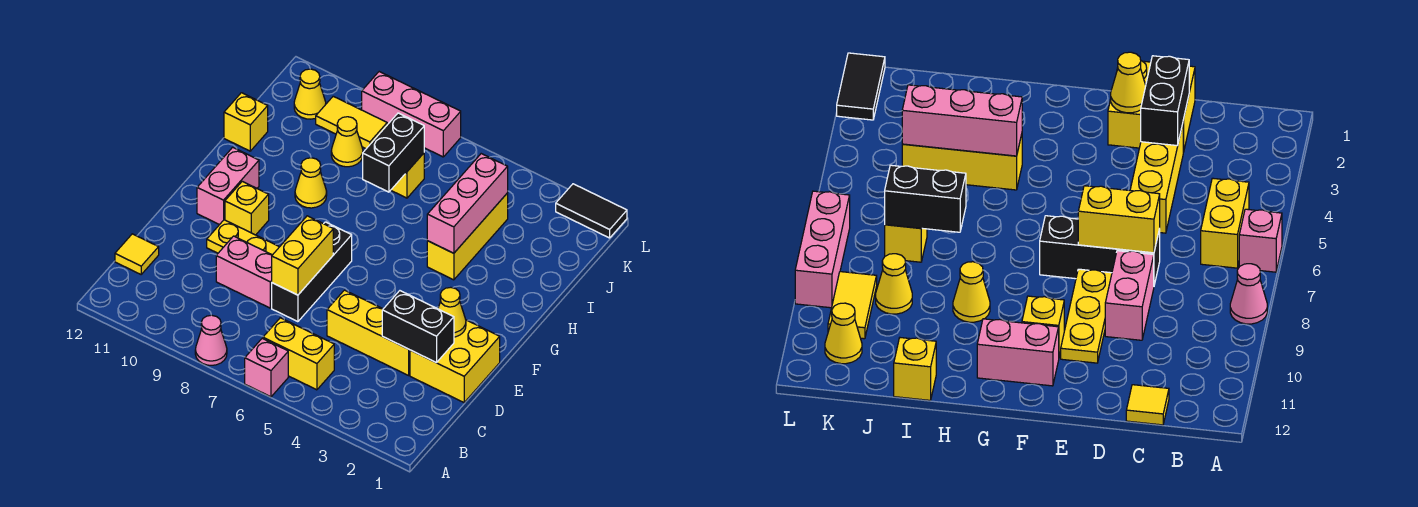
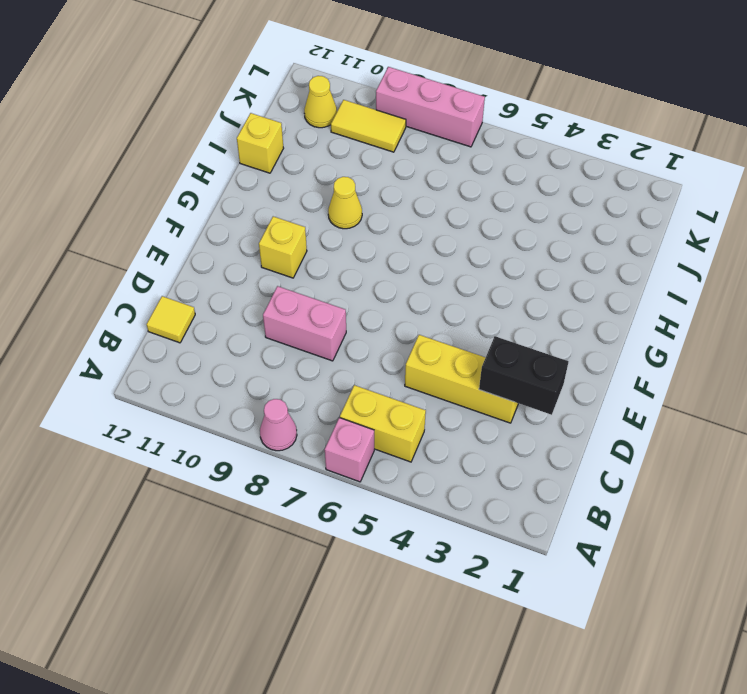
none -> yellow 2x2 brick [410,320,500,402]
none -> black 1x3 brick [272,222,352,322]
none -> yellow 1x3 plate [207,220,279,255]

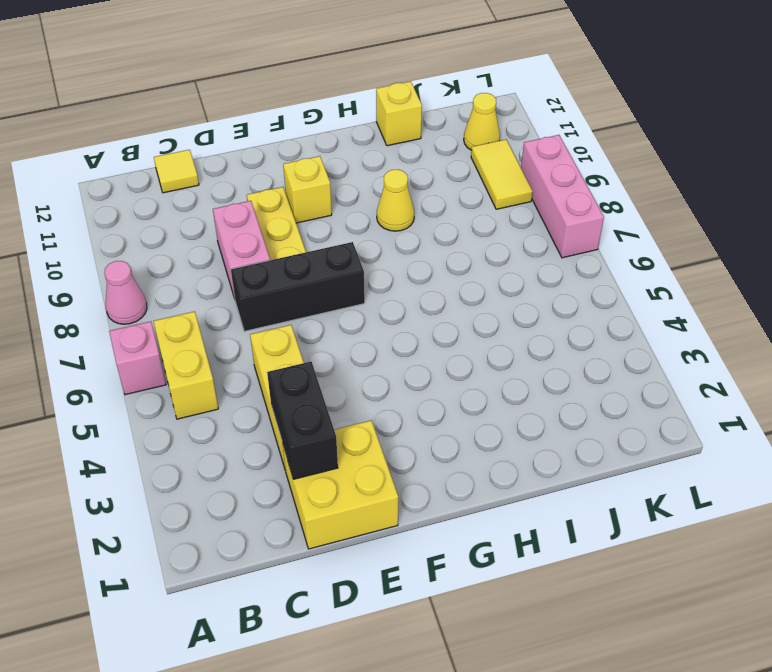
none -> pink 1x2 brick [197,147,259,225]
none -> yellow 1x3 brick [427,193,508,280]
none -> yellow 1x1 brick [391,153,424,198]

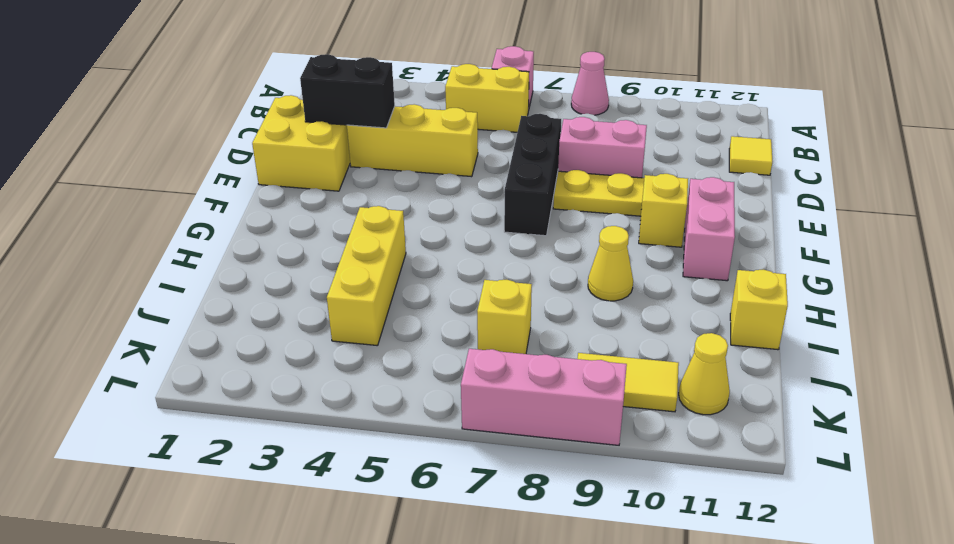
none -> yellow 1x1 cone [331,117,363,167]
none -> black 1x2 tile [556,184,627,238]
none -> yellow 1x2 brick [272,216,333,295]

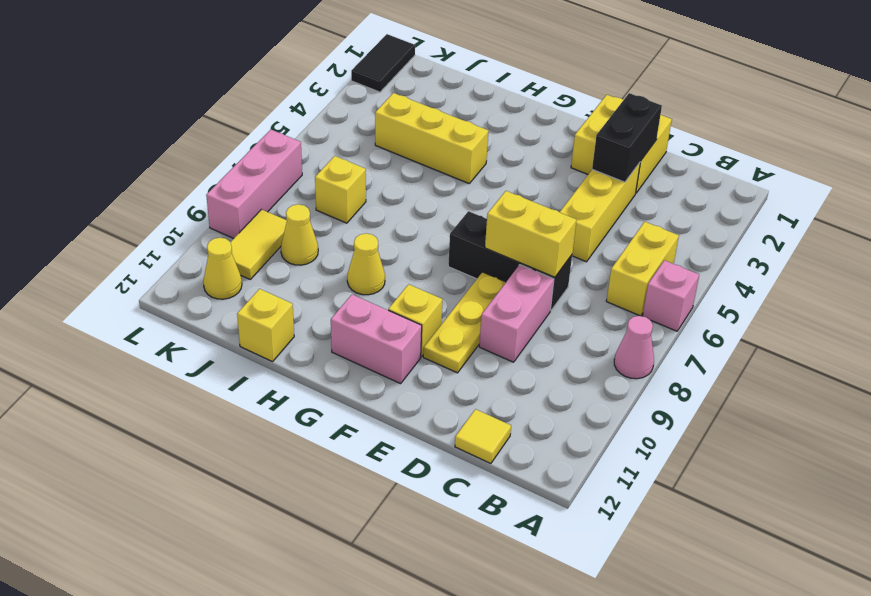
none -> yellow 1x1 cone [438,287,466,337]
none -> pink 1x3 brick [427,154,508,253]
none -> black 1x2 brick [363,113,424,192]

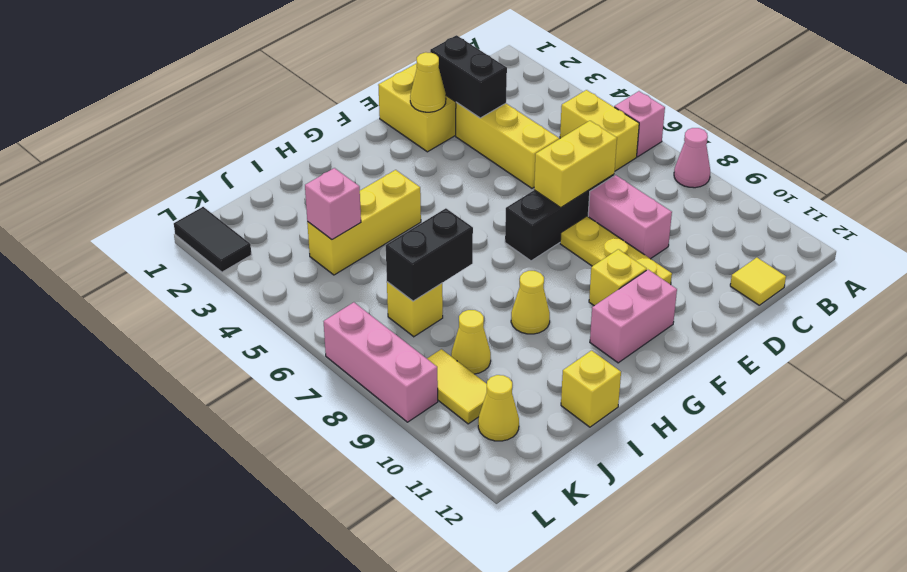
pink 1x1 brick [305,168,361,240] -> pink 1x3 brick [427,154,508,253]

